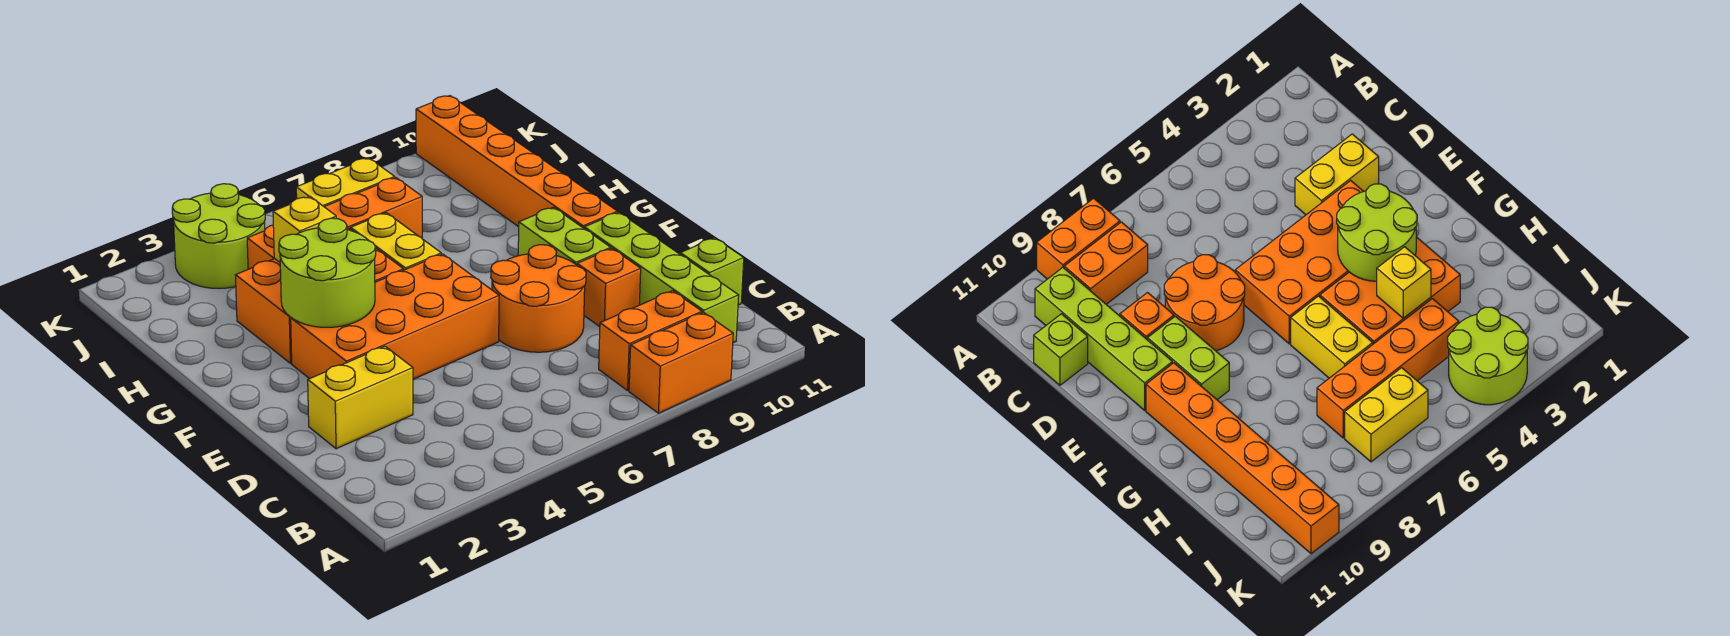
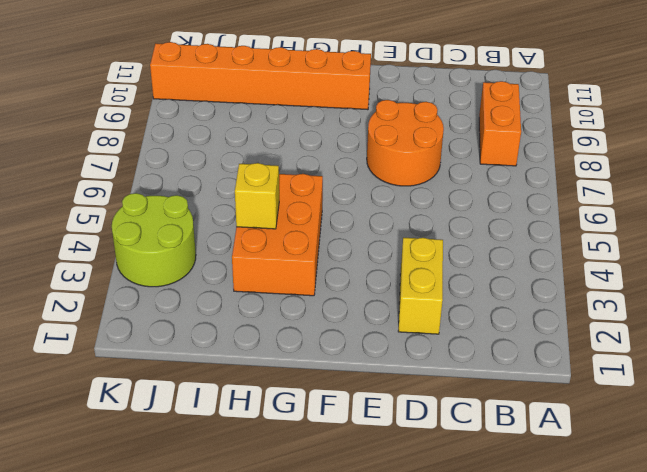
none -> orange 1x2 brick [629,312,733,413]
none -> lime 1x4 brick [584,212,739,343]
none -> lime 1x1 brick [680,238,744,305]

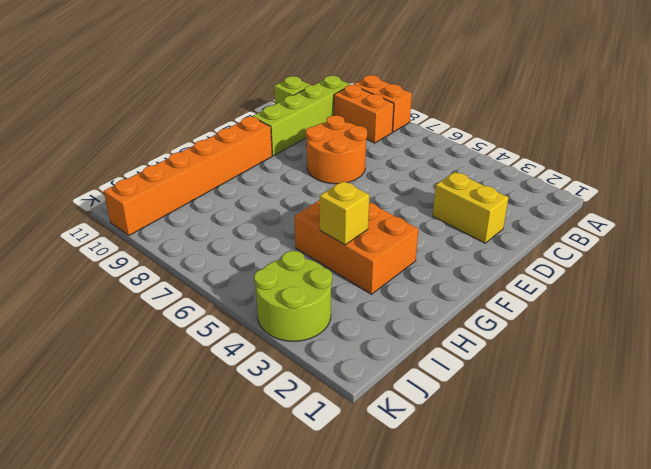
none -> orange 1x1 brick [577,249,641,327]
none -> orange 2x4 brick [291,254,499,379]
none -> lime 1x2 brick [518,207,611,265]

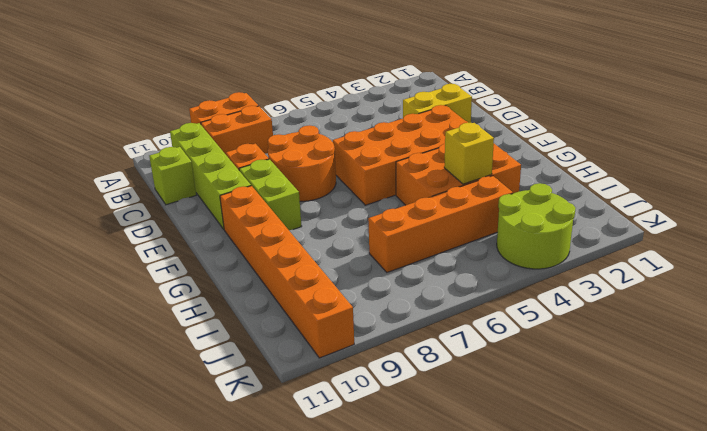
none -> yellow 1x2 brick [351,213,441,270]
none -> yellow 1x2 brick [296,158,395,206]
none -> lime 2x2 round brick [279,218,376,327]

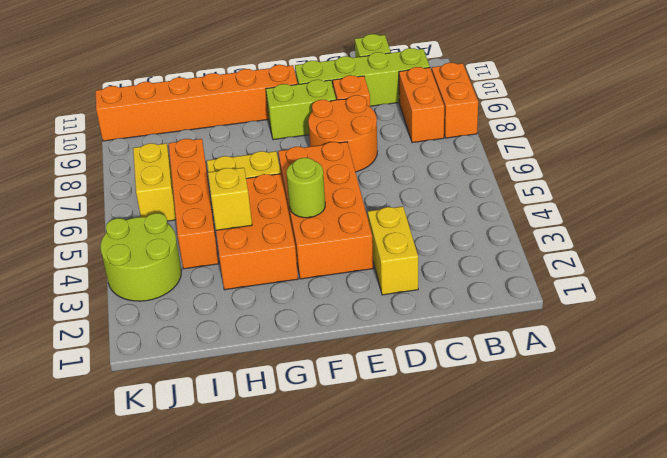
lime 1x1 round brick [287,158,325,218] -> lime 2x2 round brick [279,218,376,327]

